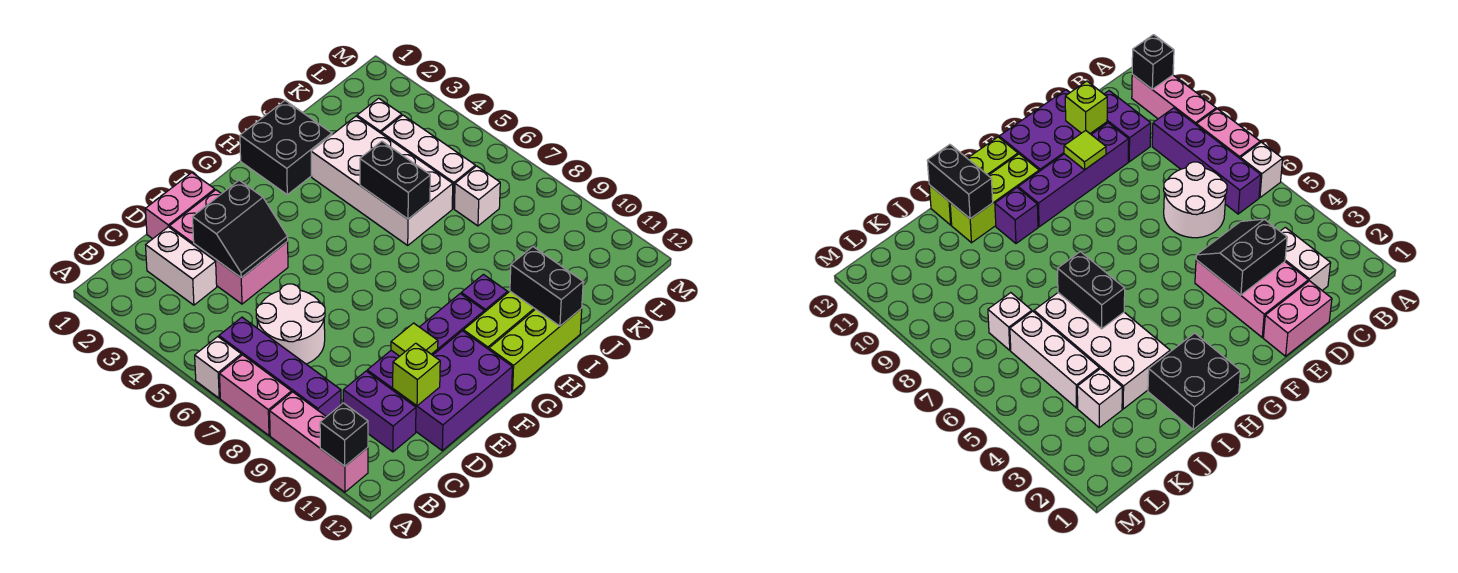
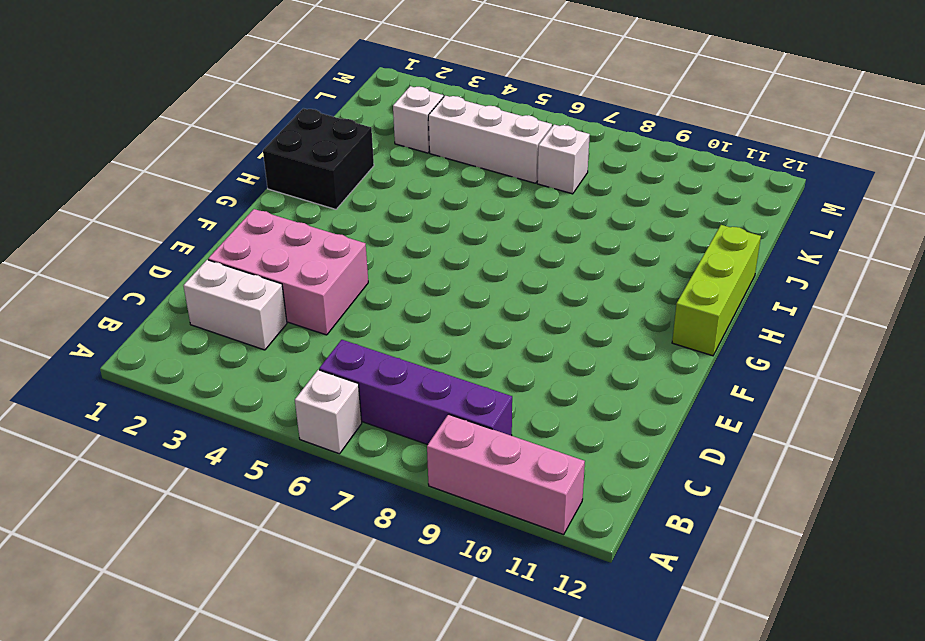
none -> pink 1x2 brick [219,355,292,435]
none -> white 2x2 round brick [256,284,325,364]
none -> purple 1x2 brick [343,371,416,452]

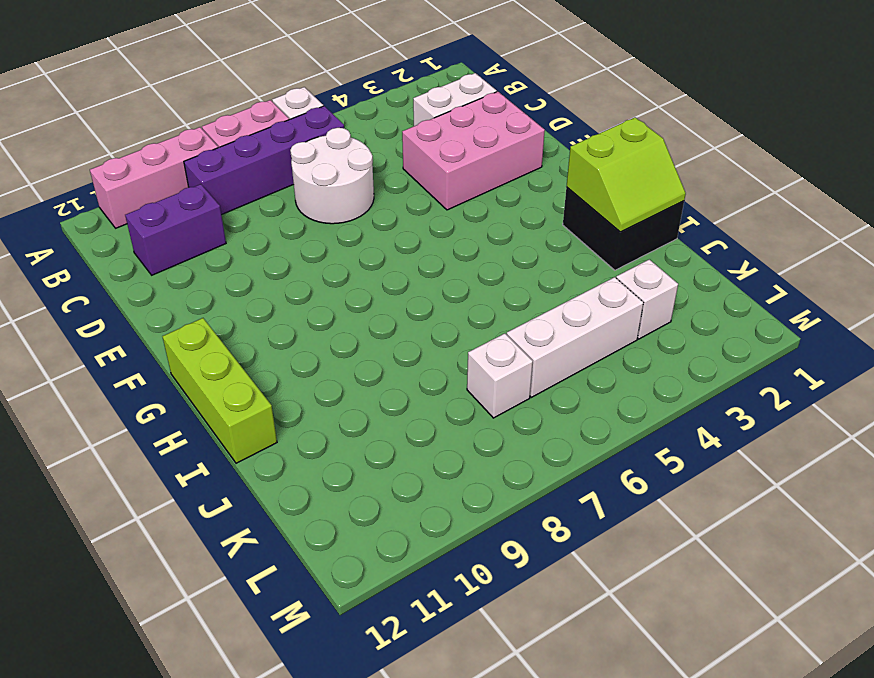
lime 2x2 slope [566,117,686,232] -> none
none -> pink 1x2 brick [146,173,215,239]
none -> purple 1x4 brick [367,294,484,390]
none -> purple 2x3 brick [393,331,512,451]

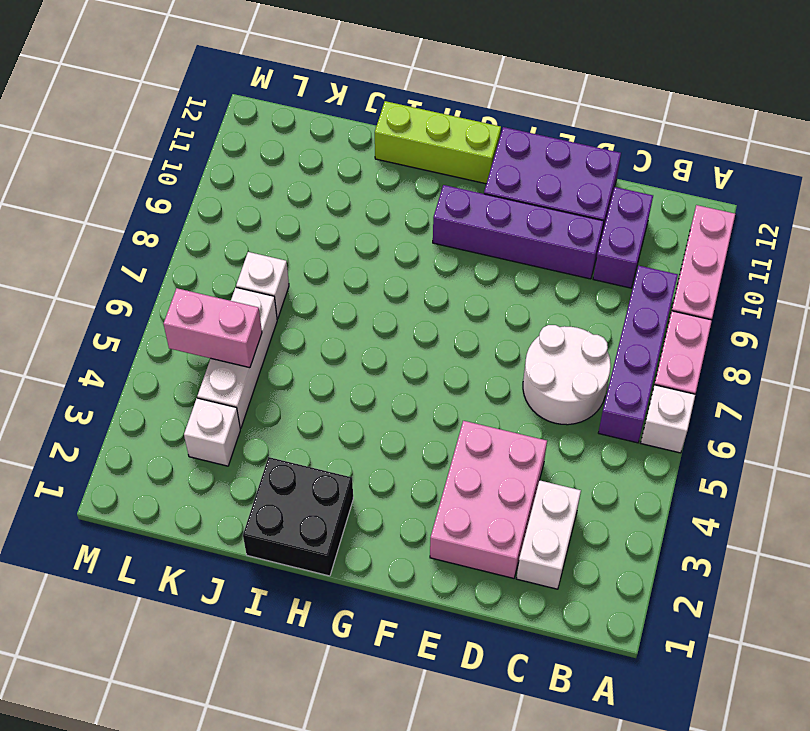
pink 1x2 brick [164,288,262,368] -> pink 1x2 brick moved to [146,173,215,239]
none -> lime 1x3 brick [463,291,535,349]
none -> purple 1x1 brick [461,274,507,312]
none -> white 2x4 brick [311,116,453,245]

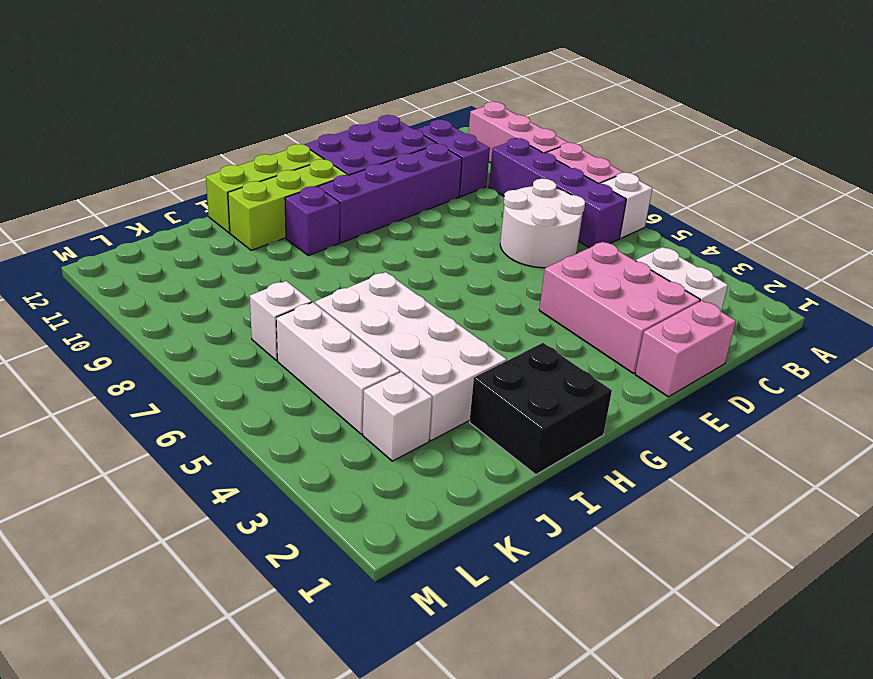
none -> black 1x1 brick [320,403,368,466]
none -> black 2x2 slope [193,180,288,278]
none -> lime 1x1 brick [393,343,440,406]

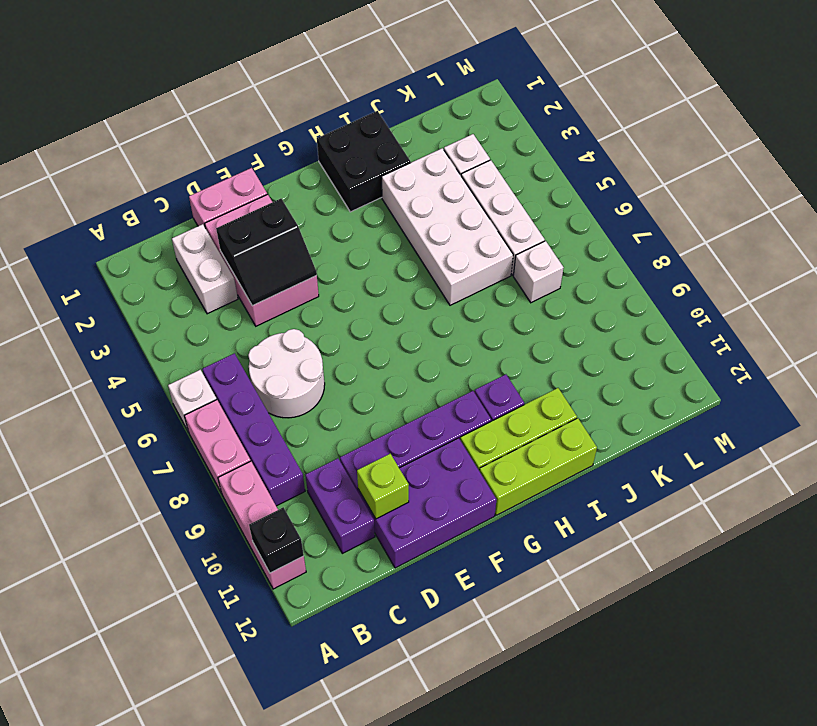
none -> lime 1x1 tile [391,323,438,356]
none -> black 1x2 brick [360,141,430,219]
none -> black 1x2 brick [510,247,583,326]

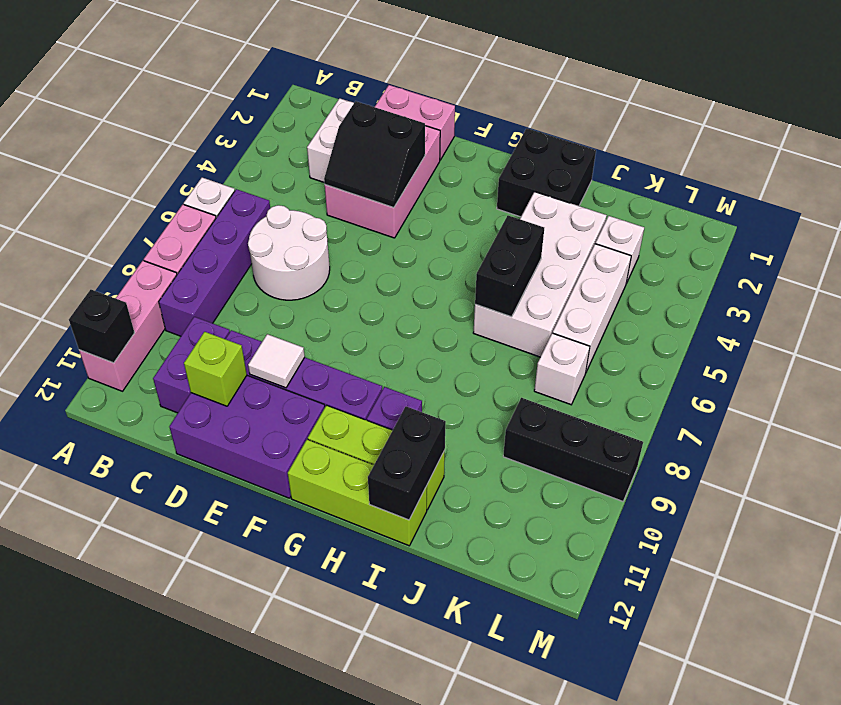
white 1x1 tile [248,334,305,388] -> lime 1x1 tile [391,323,438,356]
black 1x3 brick [503,398,643,501] -> none

